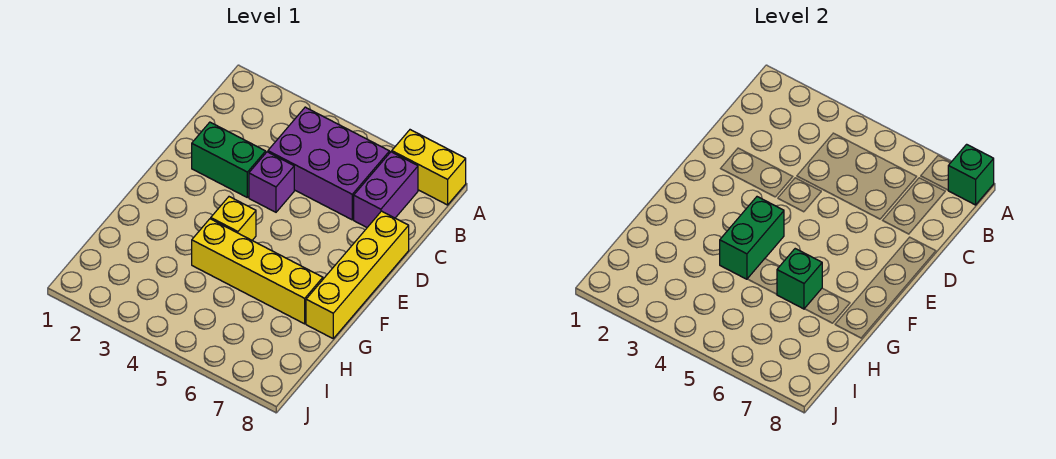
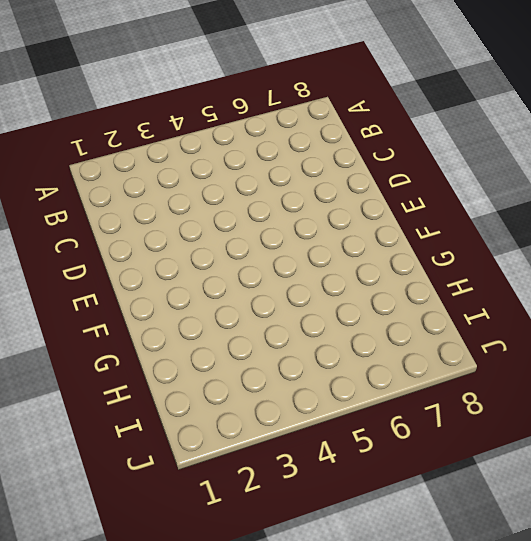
none -> yellow 1x2 brick [392,130,466,205]
none -> purple 2x3 brick [268,107,390,220]

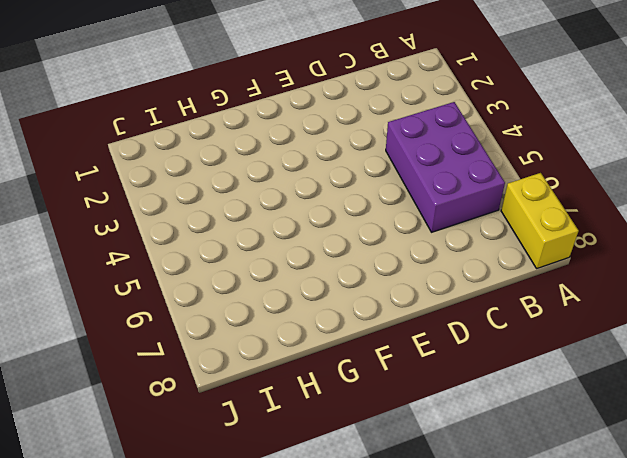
none -> purple 1x2 brick [354,152,418,227]
none -> green 1x2 brick [192,122,266,197]

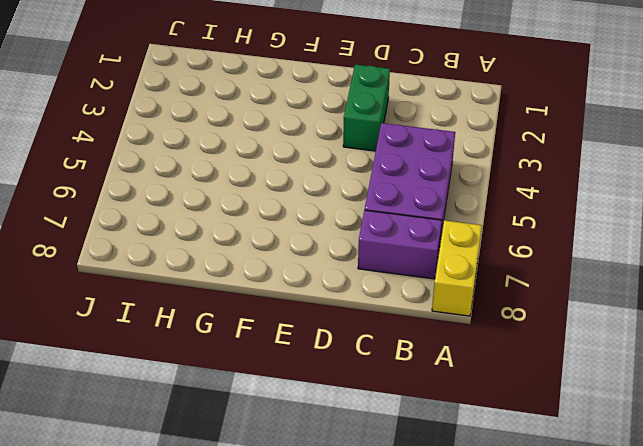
none -> purple 1x1 brick [249,152,294,212]
none -> yellow 1x4 brick [306,211,409,338]

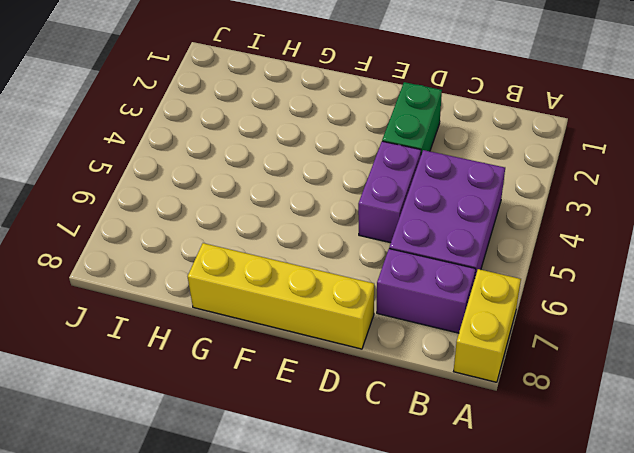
purple 1x2 brick [358,141,421,243] -> purple 1x1 brick [249,152,294,212]
none -> yellow 1x1 brick [211,197,256,240]
none -> yellow 1x4 brick [192,219,323,324]

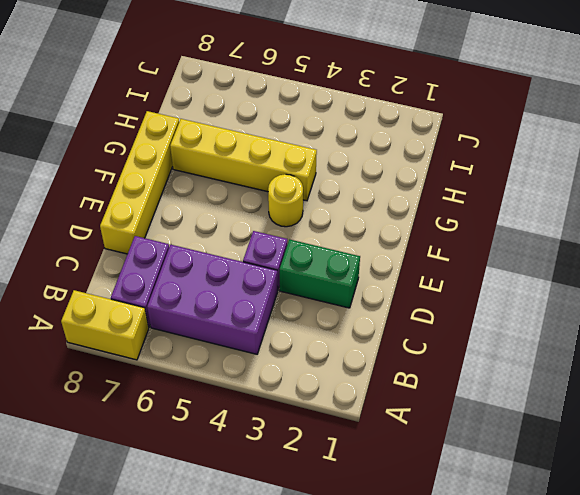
yellow 1x1 round brick [268,174,303,227] -> yellow 1x1 brick [211,197,256,240]
none -> green 1x1 brick [948,144,994,205]
none -> green 1x2 brick [720,197,784,279]

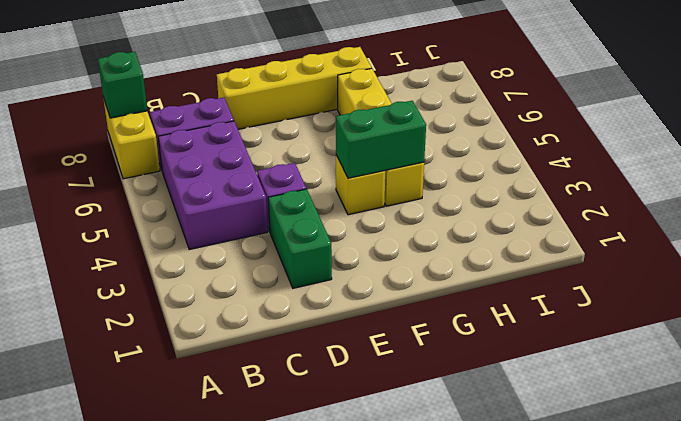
none -> green 1x1 brick [777,249,822,309]

